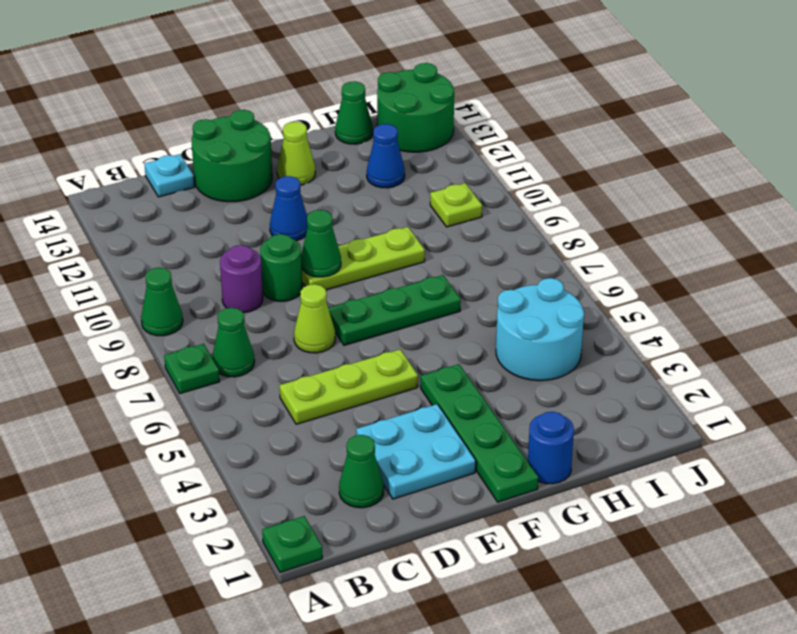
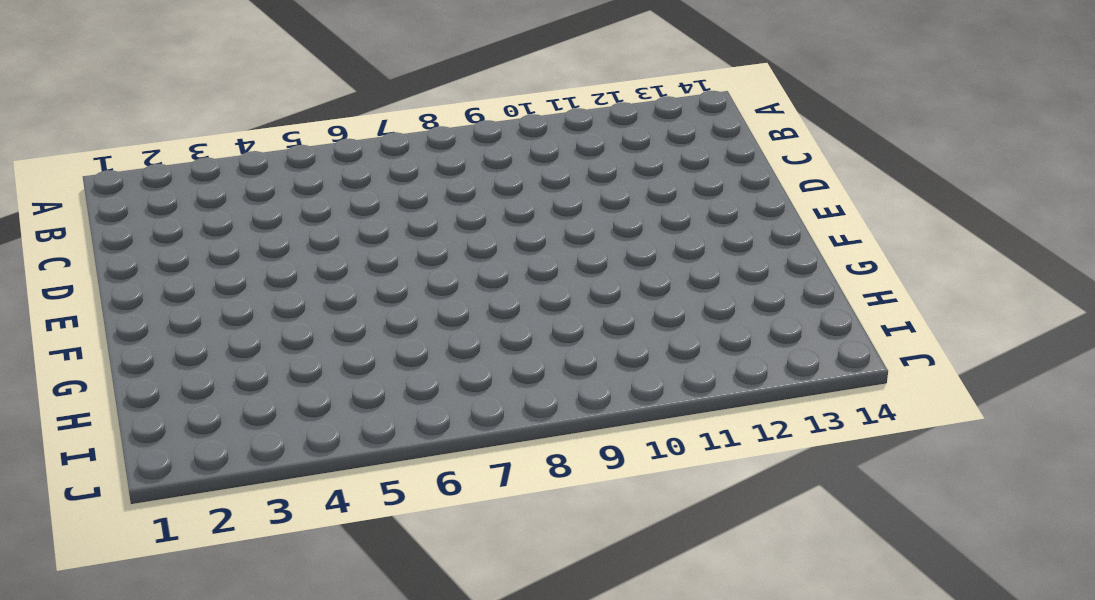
none -> green 1x1 plate [262,516,322,572]
none -> green 1x1 plate [164,344,220,394]
none -> green 1x1 cone [141,268,183,336]

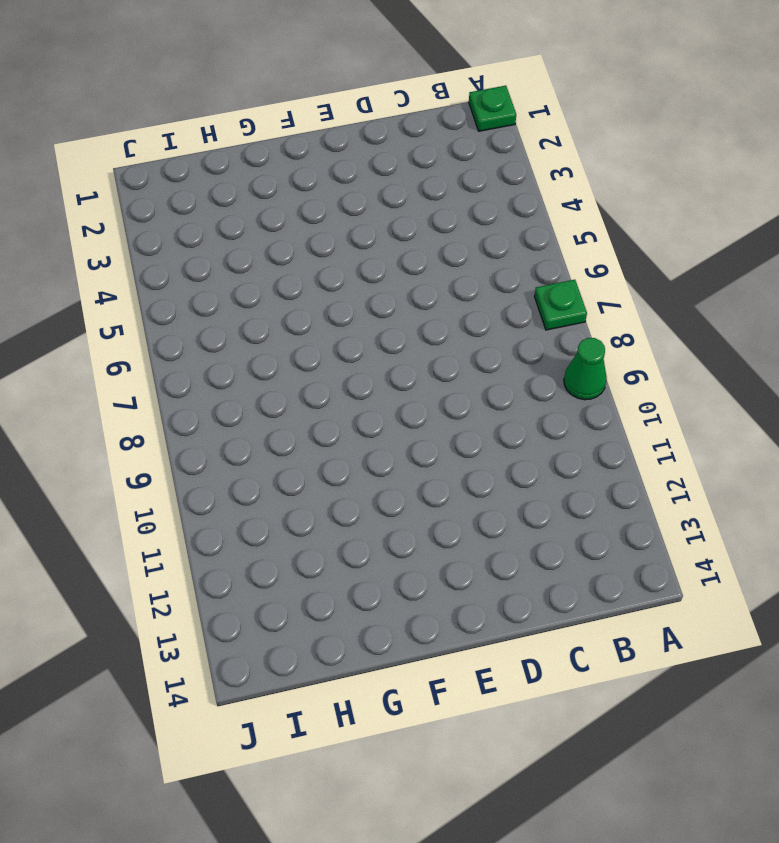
none -> green 1x1 cone [212,308,255,377]
none -> green 1x1 cone [339,435,384,508]
none -> lime 1x3 plate [280,349,418,424]

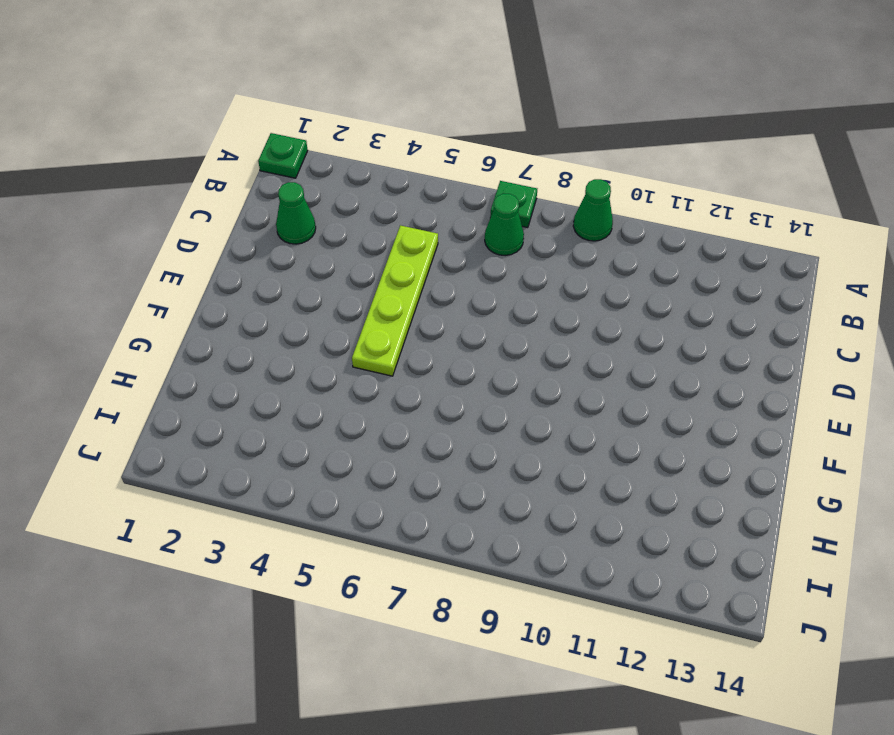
lime 1x4 plate [352,225,438,376] -> lime 1x3 plate [280,349,418,424]
none -> purple 1x1 round brick [220,245,263,313]
none -> cyan 1x1 plate [144,154,194,197]
none -> cyan 2x2 plate [356,404,476,499]

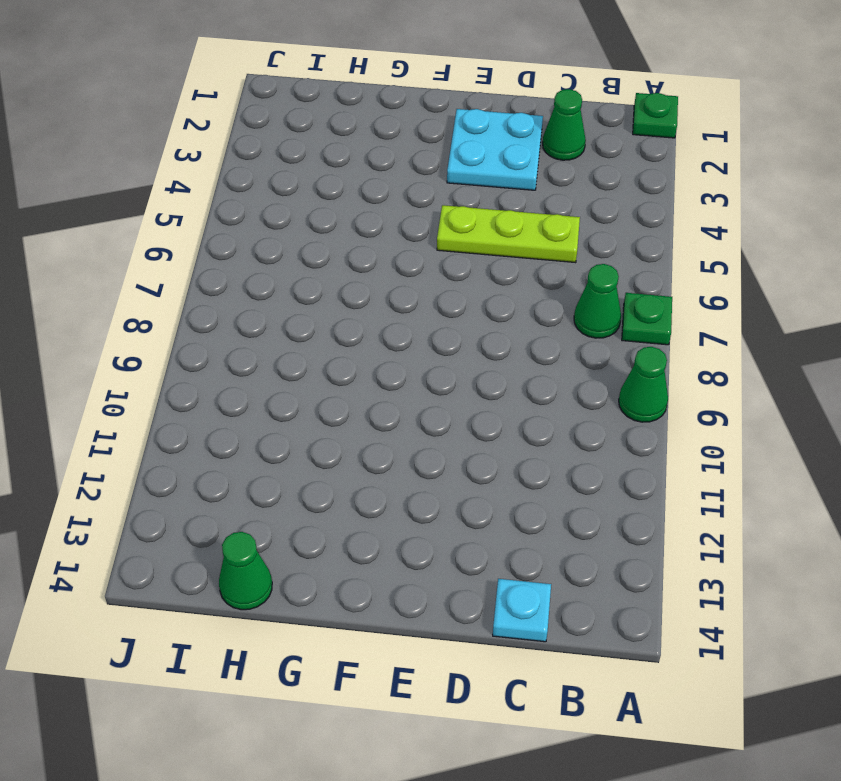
none -> purple 1x1 round brick [220,245,263,313]
none -> lime 1x1 cone [294,284,335,353]
none -> green 1x1 round brick [260,234,302,301]

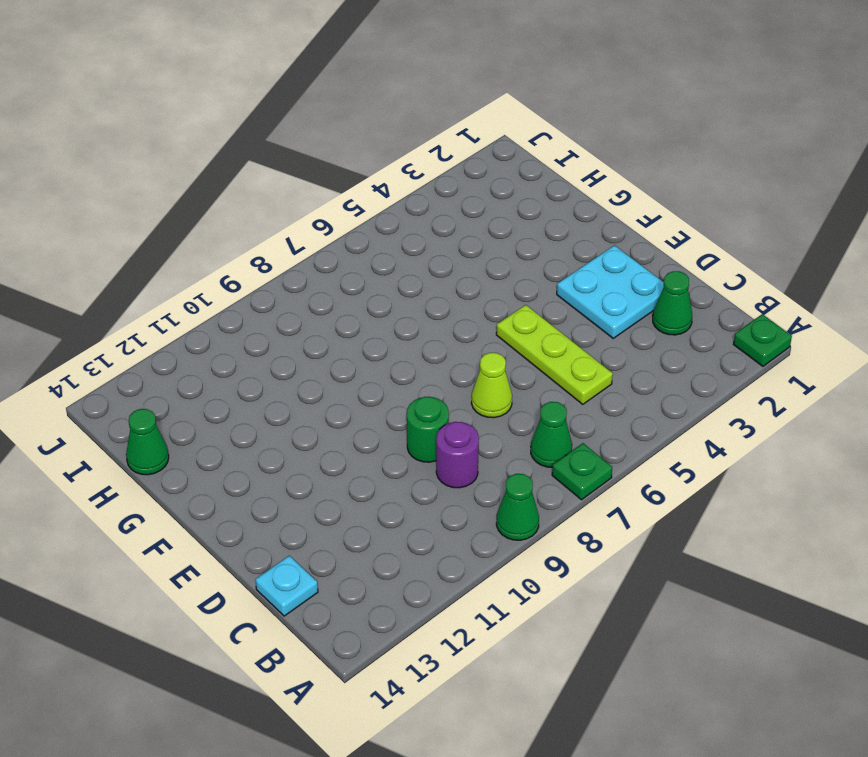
none -> green 2x2 round brick [192,110,272,202]
none -> green 1x3 plate [328,275,461,345]
none -> lime 1x3 plate [302,227,425,290]

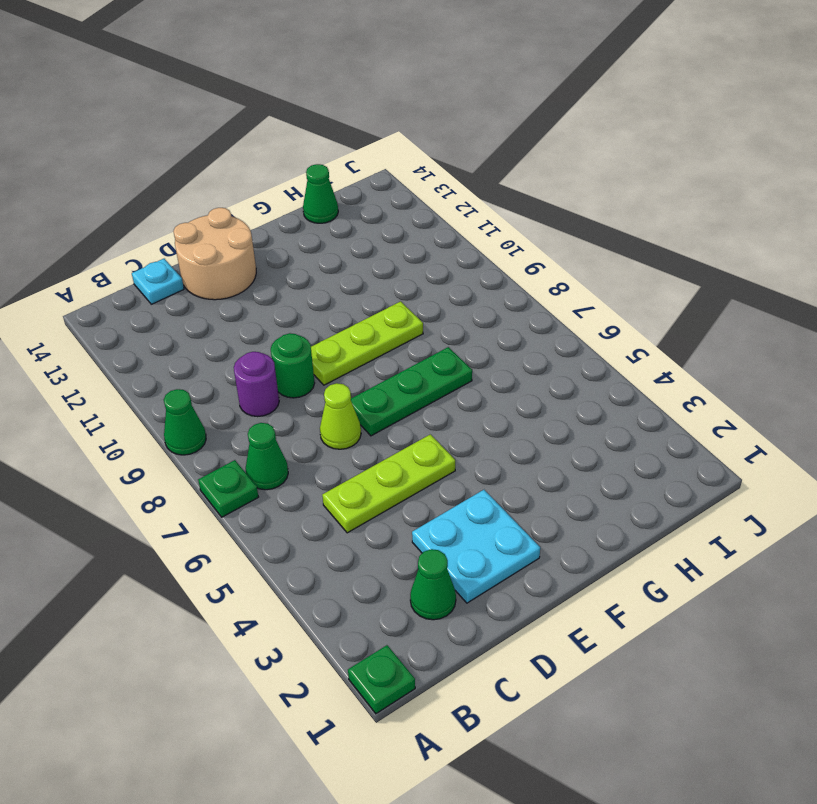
tan 2x2 round brick [173,208,256,300] -> green 2x2 round brick [192,110,272,202]
none -> blue 1x1 cone [270,176,308,241]
none -> green 1x4 plate [421,364,538,502]
none -> lime 1x1 cone [277,122,315,185]

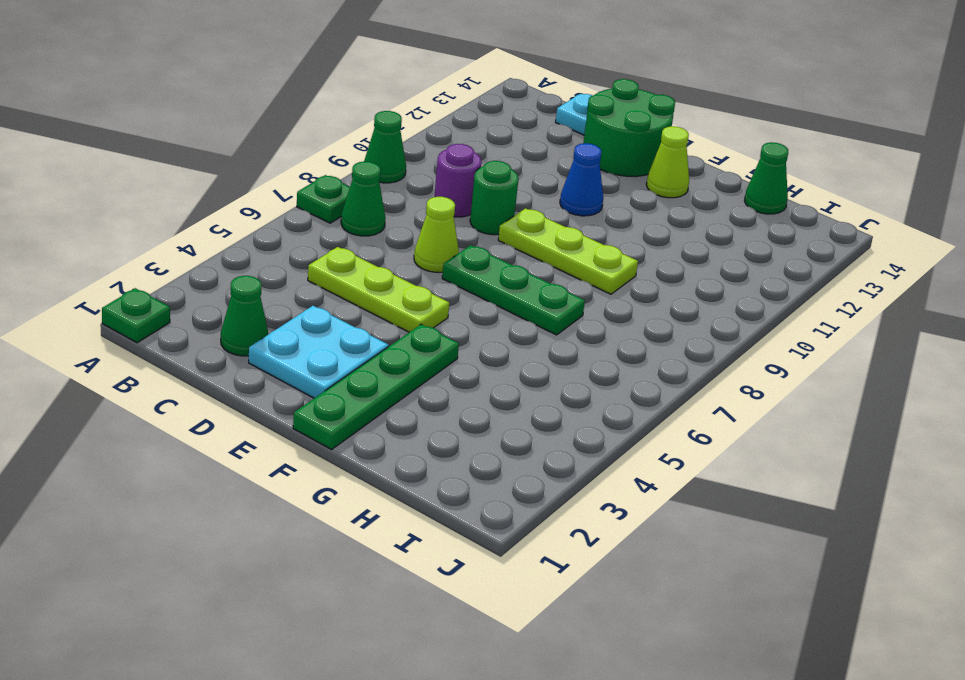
none -> blue 1x1 round brick [528,412,574,484]
none -> cyan 2x2 round brick [496,278,584,381]
none -> blue 1x1 cone [367,124,405,188]

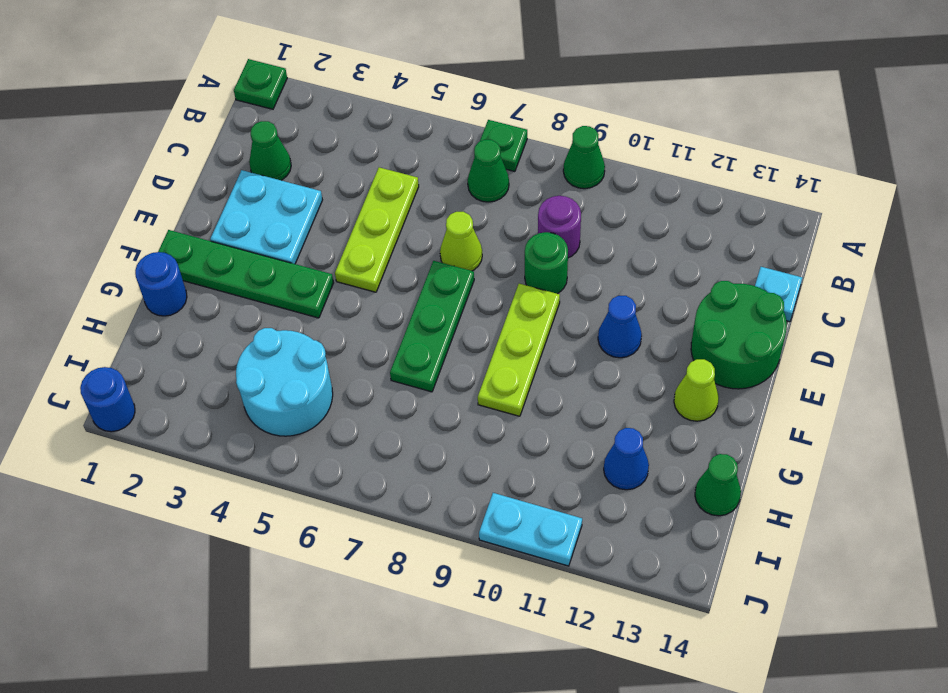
blue 1x1 round brick [80,367,135,432] -> none
cyan 1x2 plate [479,493,582,566] -> none
none -> lime 1x1 plate [430,183,482,227]
none -> green 2x2 round brick [377,63,454,152]
none -> green 1x1 cone [301,210,341,277]

